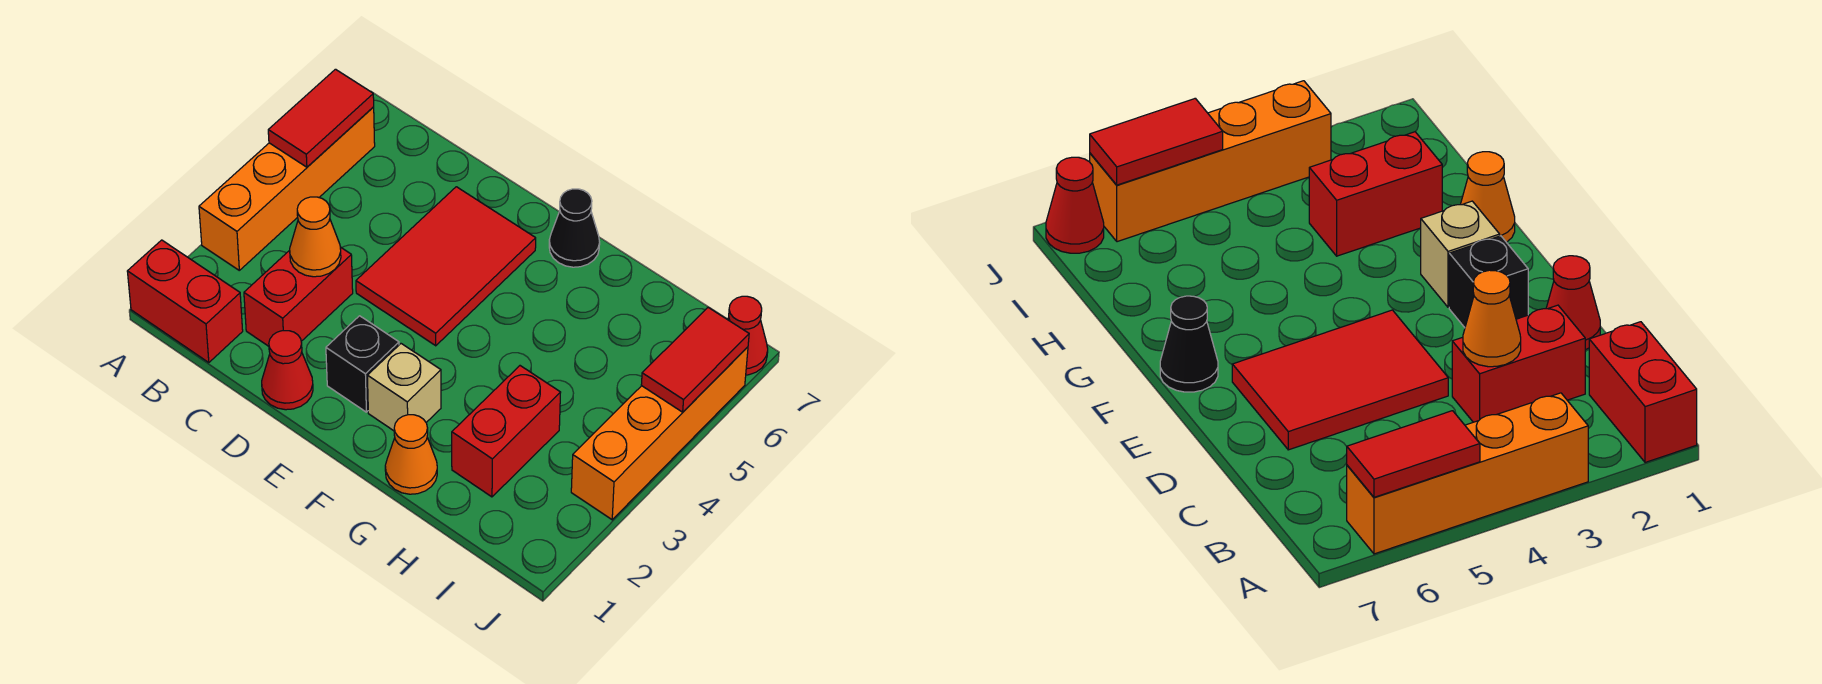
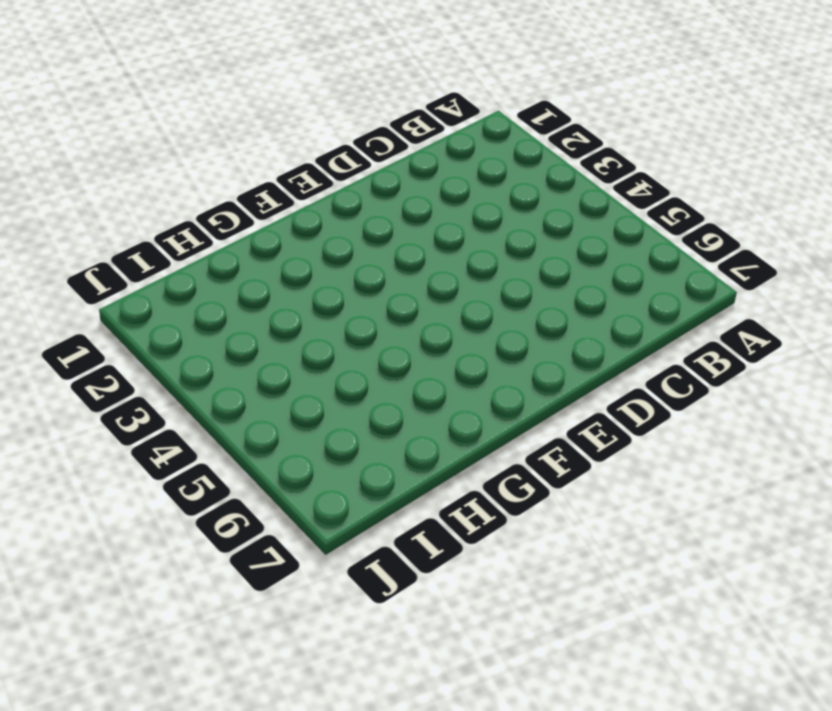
none -> red 1x2 brick [127,240,243,363]
none -> orange 1x4 brick [199,107,375,270]
none -> red 1x2 brick [244,247,353,346]

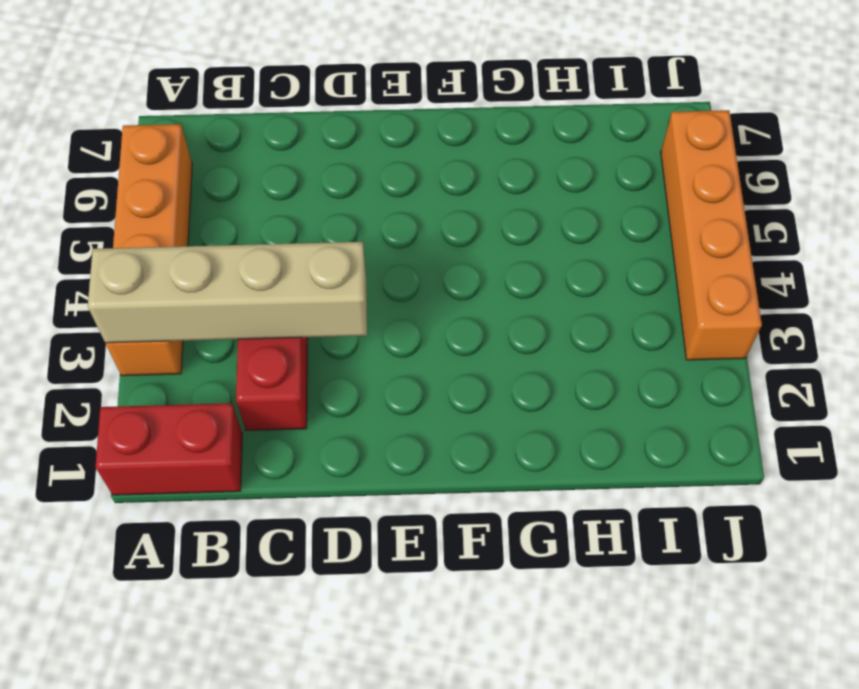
tan 1x4 brick [88,242,367,343] -> orange 1x1 cone [290,197,341,277]
none -> red 1x1 cone [262,331,313,410]
none -> red 2x3 tile [356,187,536,346]
none -> black 1x1 brick [326,316,399,412]

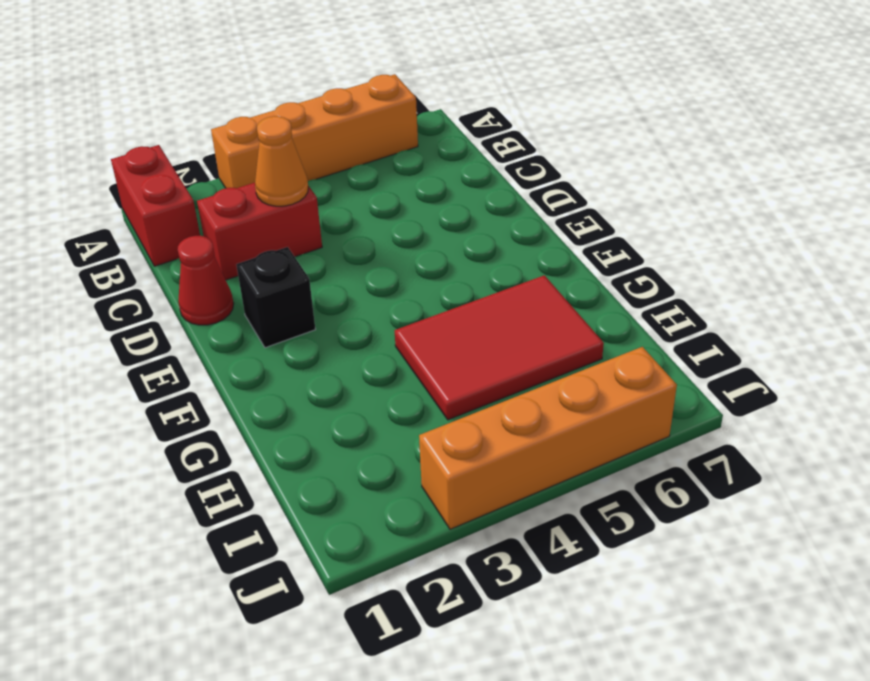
red 2x3 tile [395,275,604,420] -> red 2x3 tile moved to [356,187,536,346]
none -> tan 1x1 brick [367,344,441,431]
none -> black 1x1 cone [549,189,600,267]
none -> orange 1x1 cone [385,415,437,494]

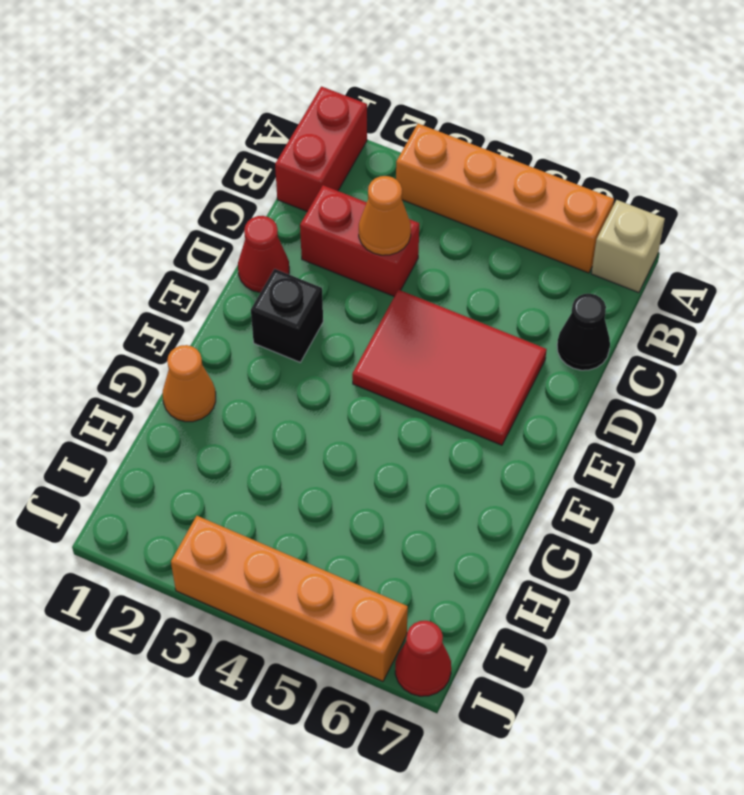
tan 1x1 brick [591,200,665,293] -> tan 1x1 brick moved to [367,344,441,431]
black 1x1 cone [557,294,610,370] -> black 1x1 cone moved to [549,189,600,267]
none -> red 1x2 brick [452,366,561,497]
none -> red 1x2 tile [268,69,374,167]
none -> red 1x2 tile [641,308,749,412]

